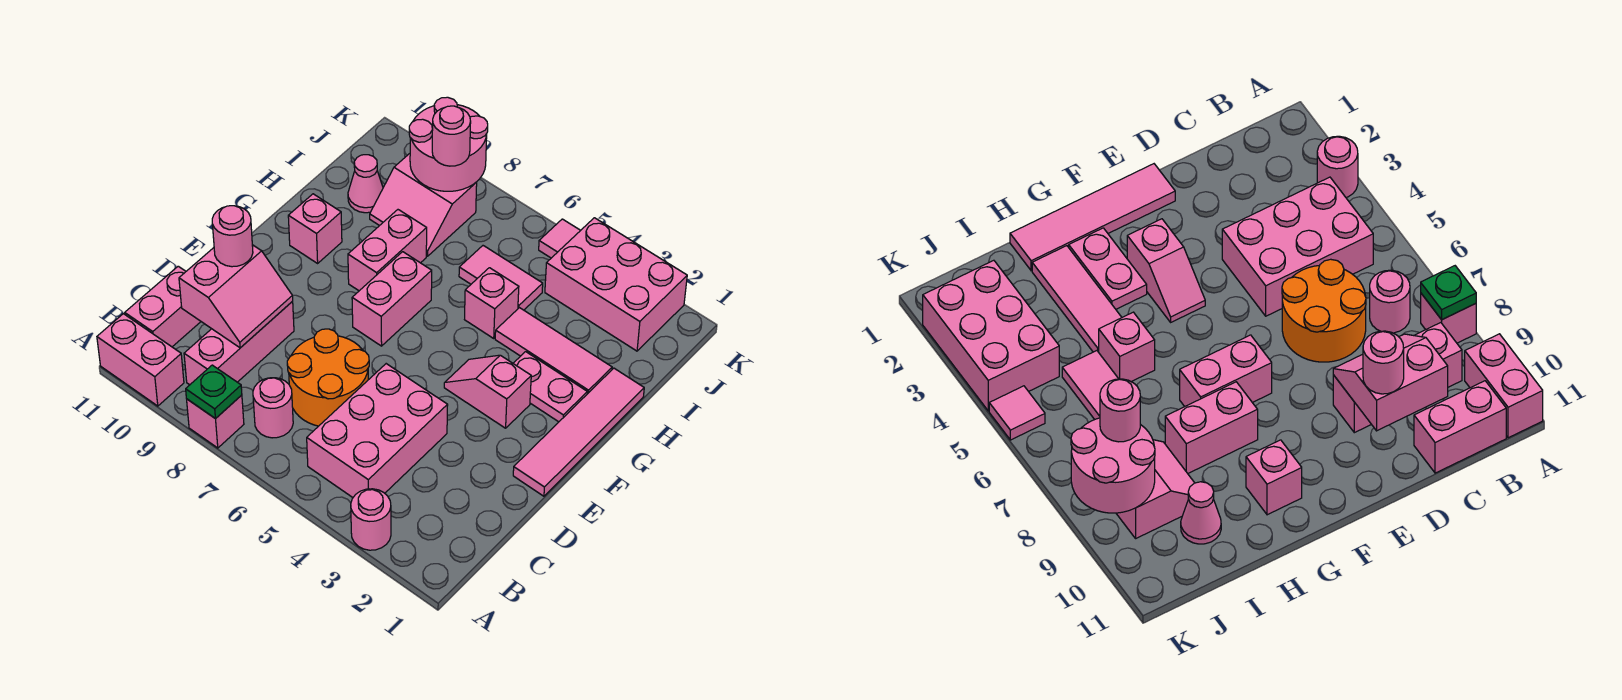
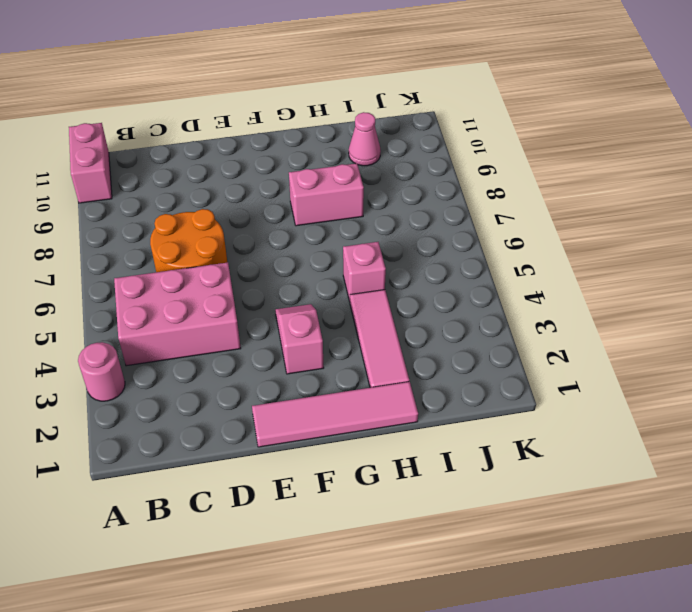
none -> pink 1x1 brick [187,395,244,448]
none -> pink 1x1 round brick [253,378,293,438]
none -> pink 1x3 brick [184,301,294,385]

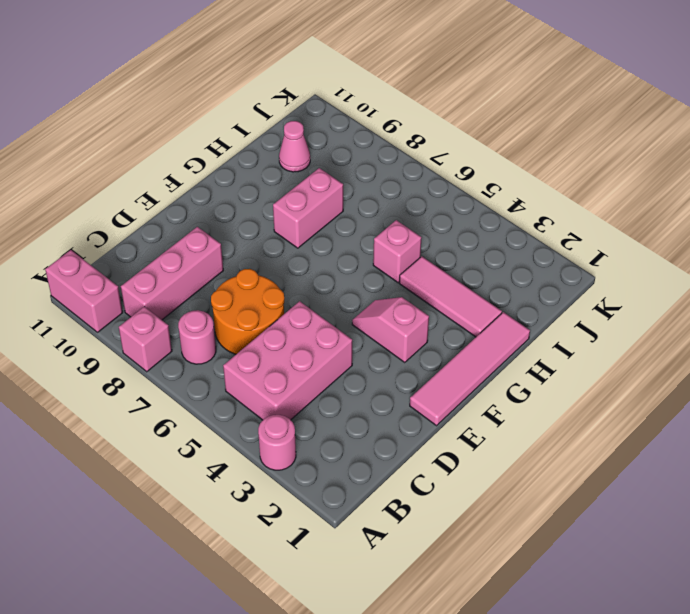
none -> pink 1x2 brick [125,266,201,347]
none -> pink 1x2 brick [352,252,432,346]
none -> pink 1x2 plate [513,352,587,422]

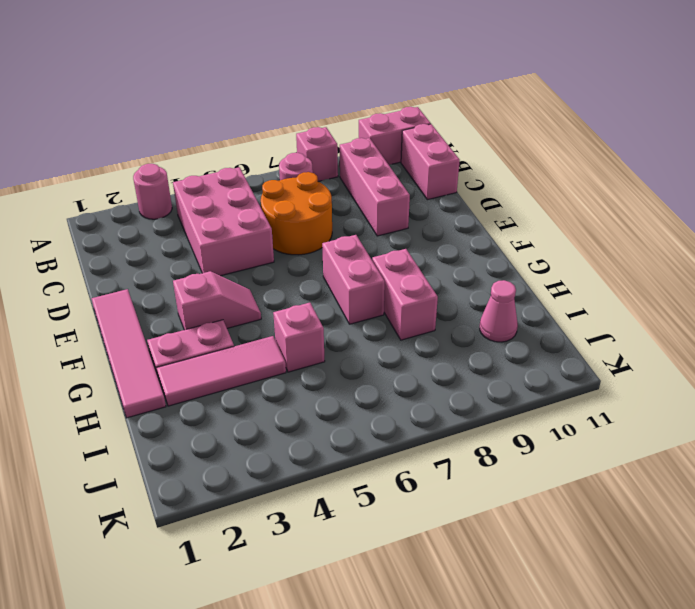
none -> pink 1x1 brick [288,194,342,263]
none -> pink 1x2 tile [459,246,543,310]
none -> pink 2x2 slope [370,154,477,256]

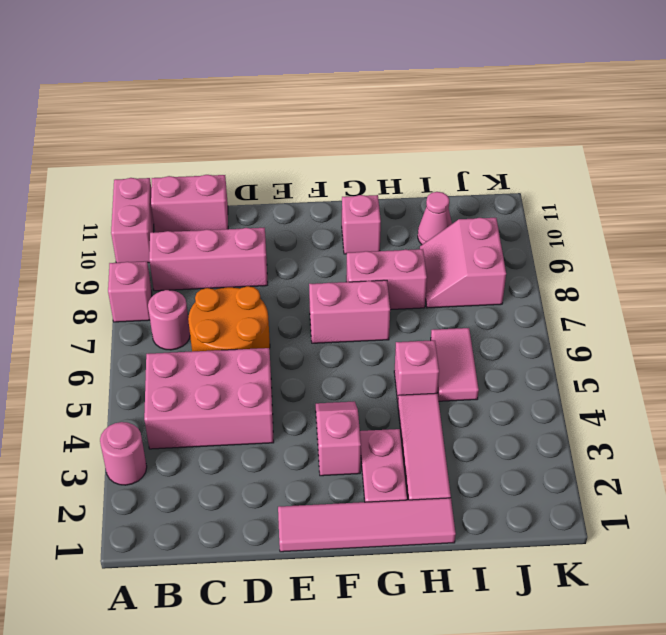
none -> pink 2x3 brick [545,218,687,351]
none -> pink 1x1 tile [539,219,581,258]
none -> green 1x1 plate [186,365,242,419]

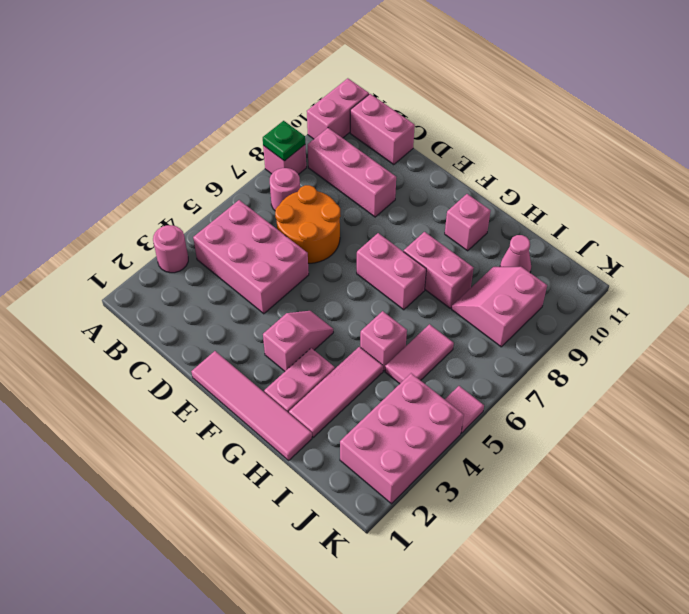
none -> pink 2x2 slope [179,245,293,348]
none -> pink 2x2 round brick [409,97,488,191]
none -> pink 1x1 round brick [212,206,253,267]

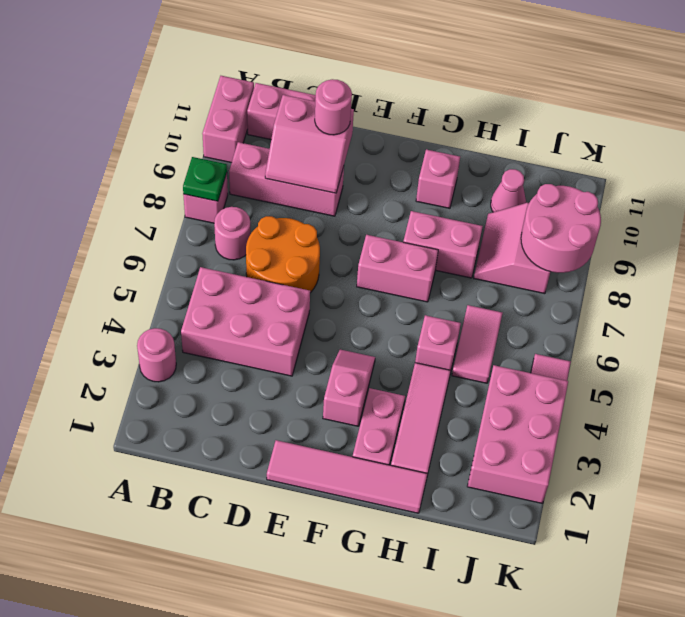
none -> pink 1x1 round brick [432,106,471,166]

